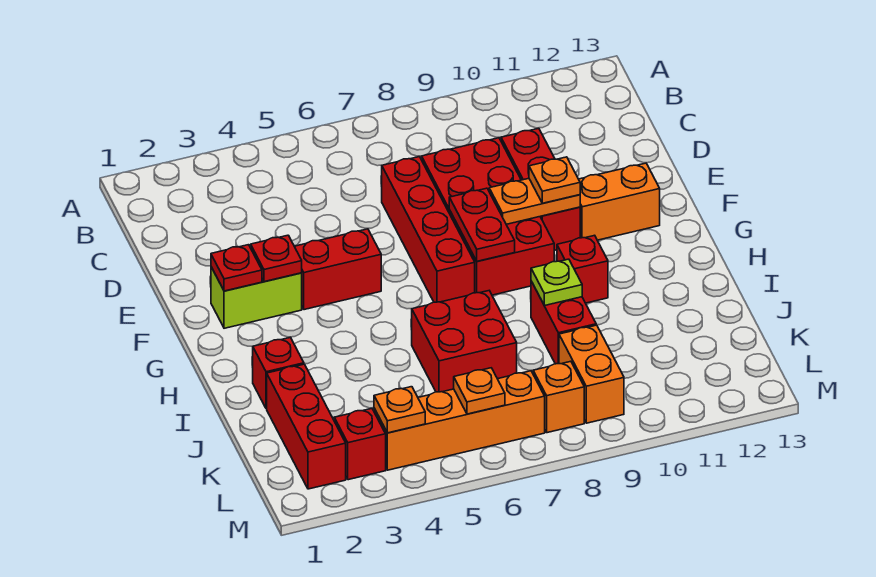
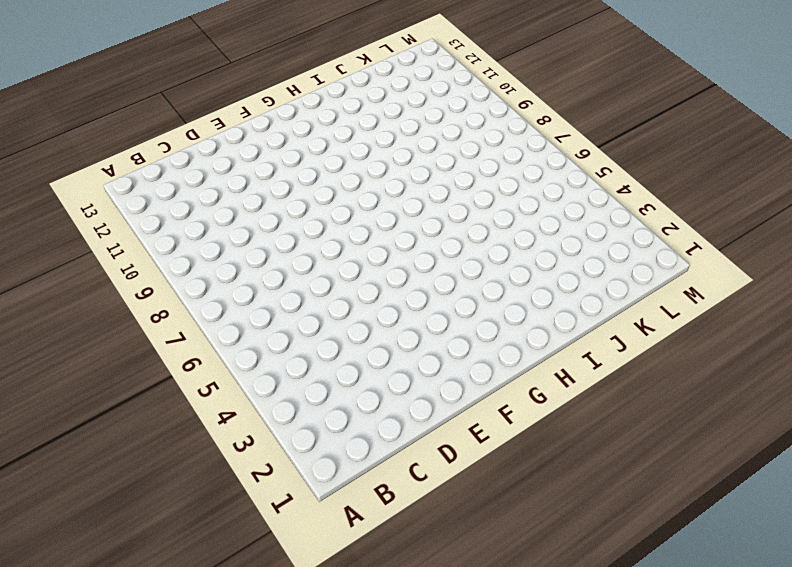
none -> red 1x4 brick [382,157,475,302]
none -> red 2x4 brick [422,138,554,295]
none -> red 1x3 brick [501,128,580,250]

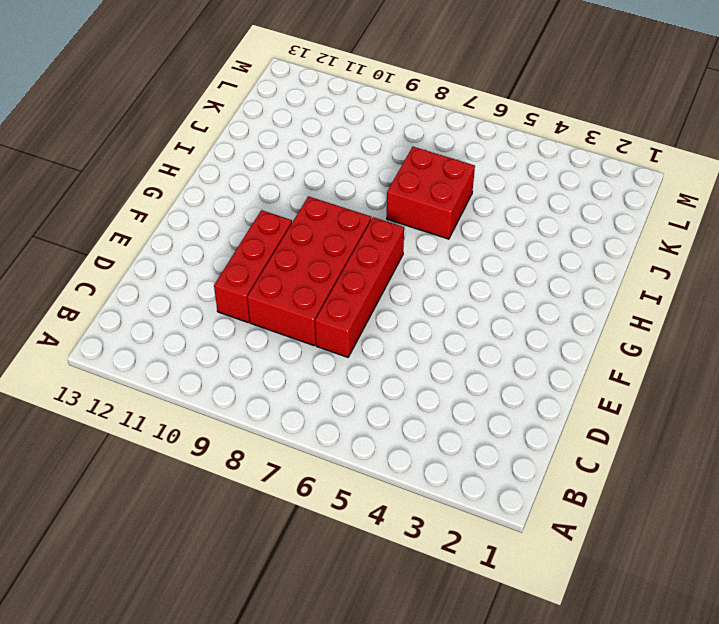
none -> lime 1x2 brick [211,267,302,328]
none -> red 1x2 brick [294,229,381,310]
none -> orange 1x2 brick [579,163,660,240]

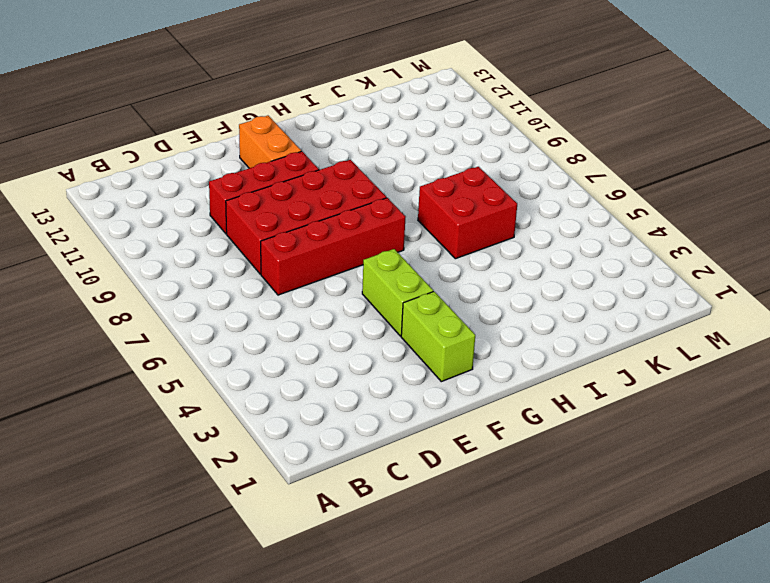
lime 1x2 brick [362,249,433,336] -> red 1x2 brick [294,229,381,310]
none -> red 1x1 brick [557,235,608,303]
none -> red 1x1 brick [253,337,304,409]
none -> red 1x2 brick [531,281,596,364]

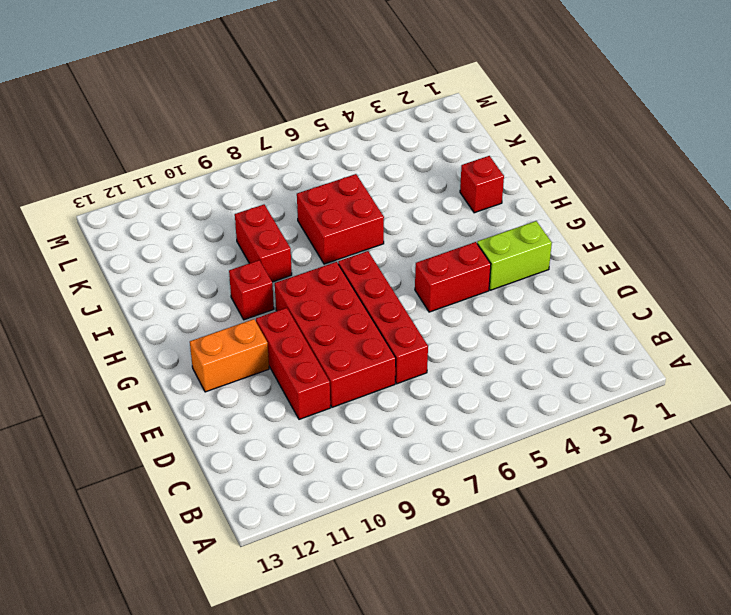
none -> red 1x3 brick [267,364,346,489]
none -> orange 1x2 brick [559,325,624,423]
none -> red 1x1 brick [334,409,386,480]

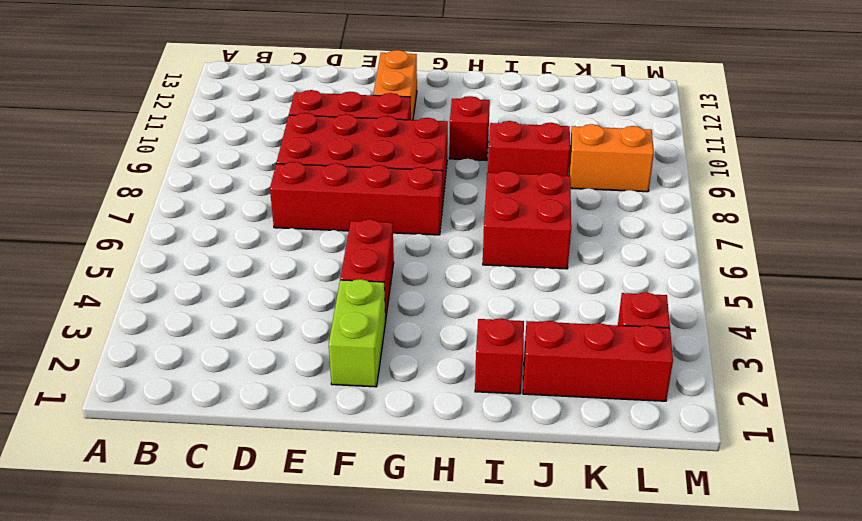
none -> orange 1x4 brick [374,371,545,470]
none -> orange 1x1 brick [533,361,584,433]
none -> red 1x1 plate [211,245,262,291]

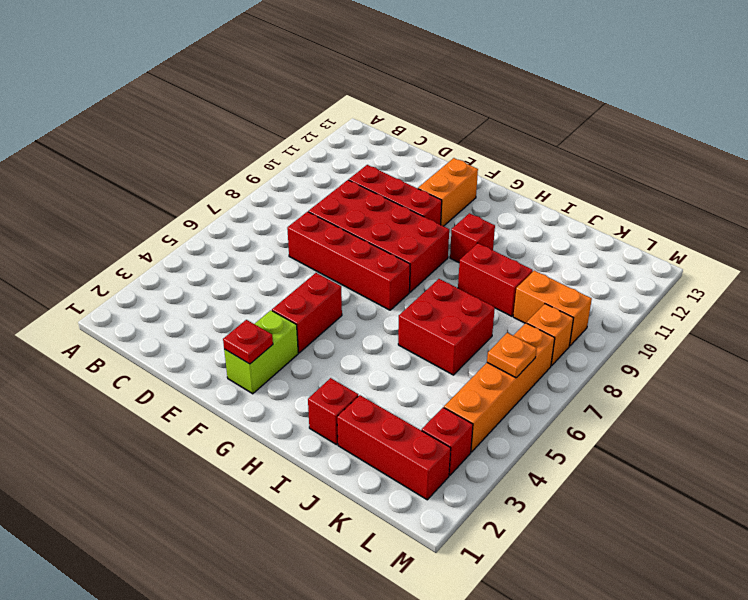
none -> red 1x1 plate [251,235,302,282]
none -> red 1x2 plate [449,188,515,261]
none -> orange 1x2 plate [489,178,580,224]

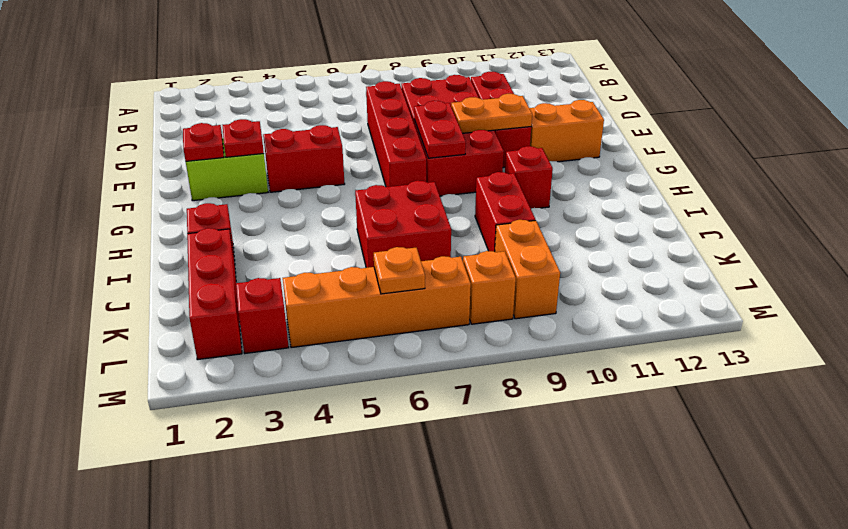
none -> lime 1x1 plate [531,259,582,306]
none -> orange 1x1 plate [374,387,425,433]
none -> orange 1x1 plate [529,157,580,203]

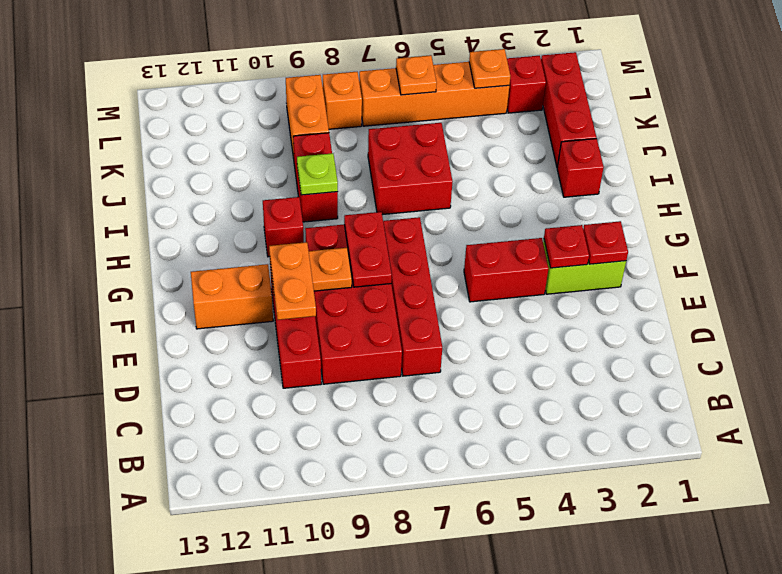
orange 1x2 plate [269,242,316,320] -> orange 1x1 plate [529,157,580,203]

